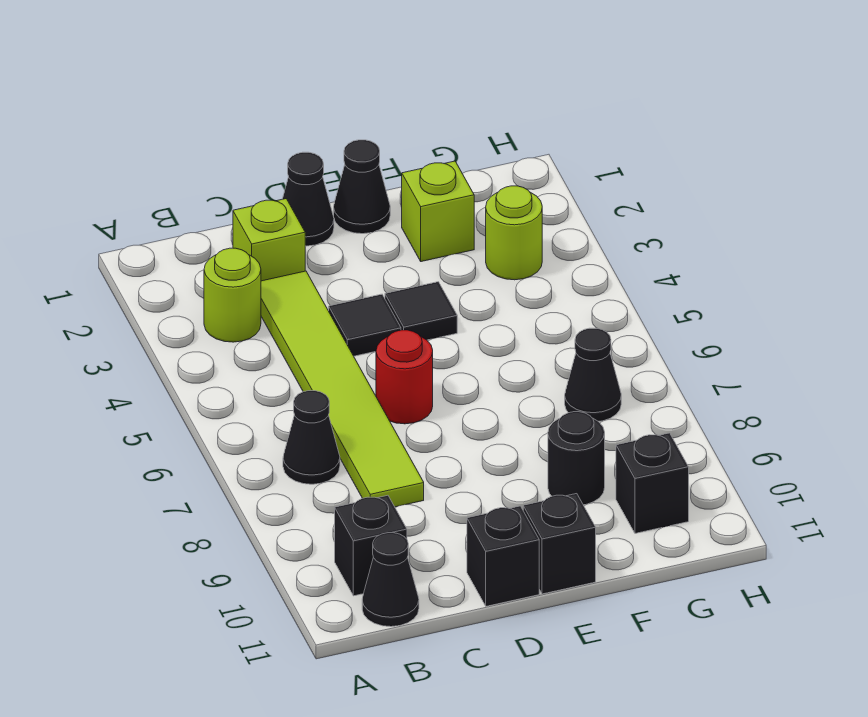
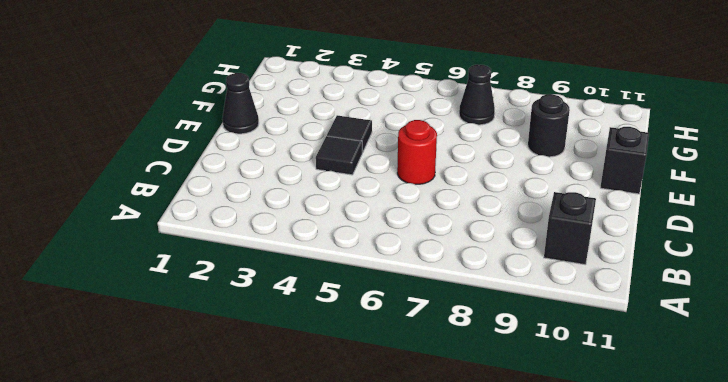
none -> lime 1x1 round brick [204,248,261,342]
none -> black 1x1 cone [283,391,340,484]
none -> black 1x1 cone [362,533,419,627]

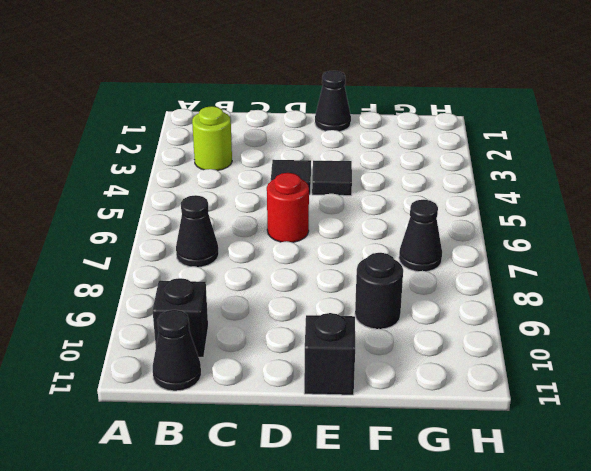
none -> lime 1x1 brick [233,199,305,281]
none -> lime 1x6 tile [261,271,424,507]
none -> black 1x1 cone [283,152,334,246]

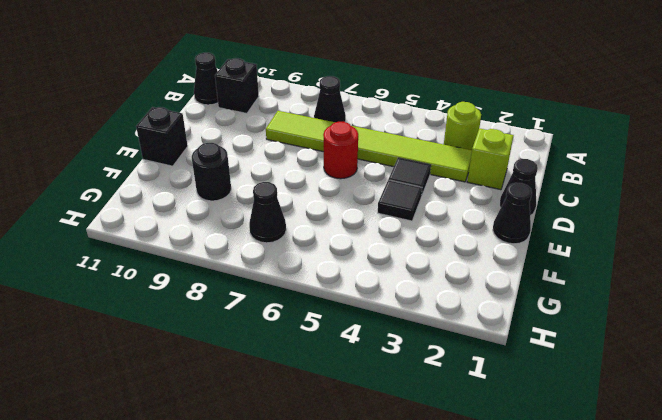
none -> black 1x1 brick [467,506,539,606]
none -> lime 1x1 brick [402,161,474,262]
none -> lime 1x1 round brick [486,186,542,280]

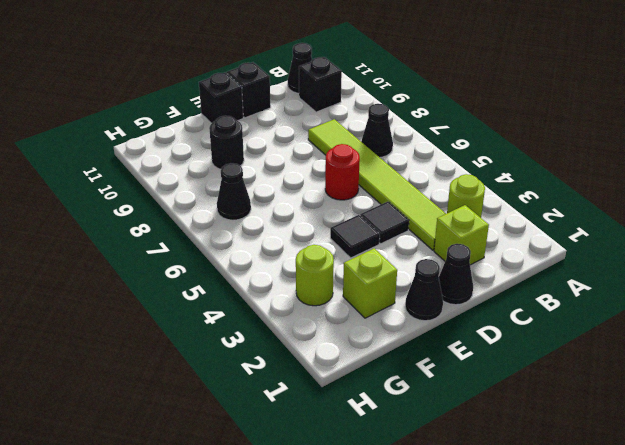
none -> black 1x1 brick [616,433,689,533]

